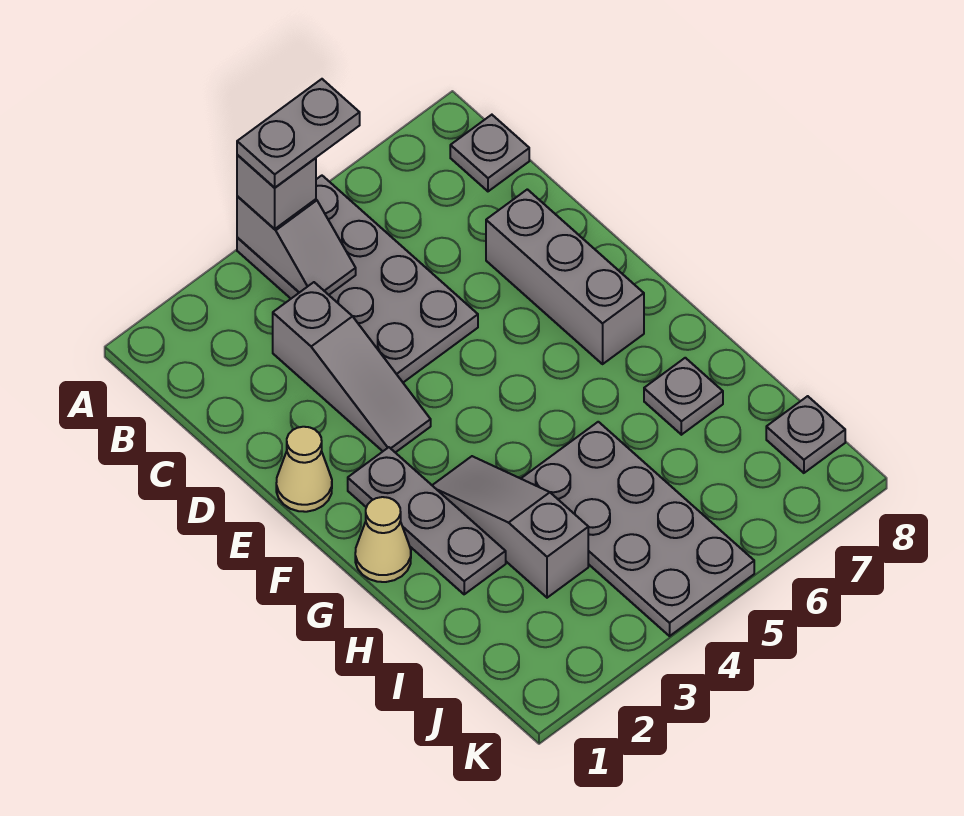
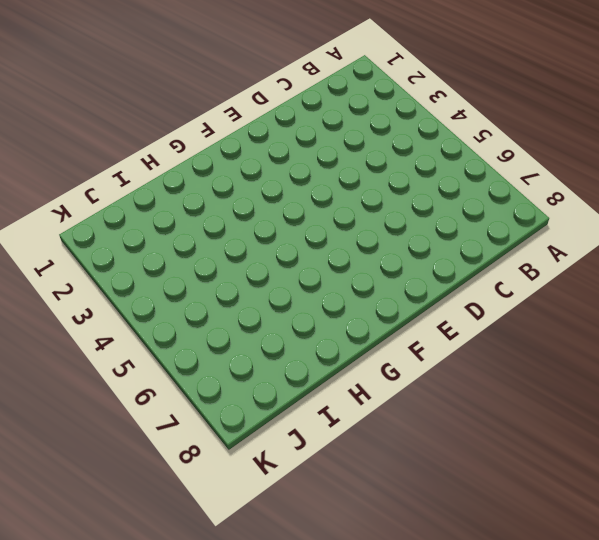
none -> grey 2x4 plate [237,176,478,382]
none -> grey 1x1 plate [450,115,529,191]
none -> grey 1x3 slope [273,282,431,453]

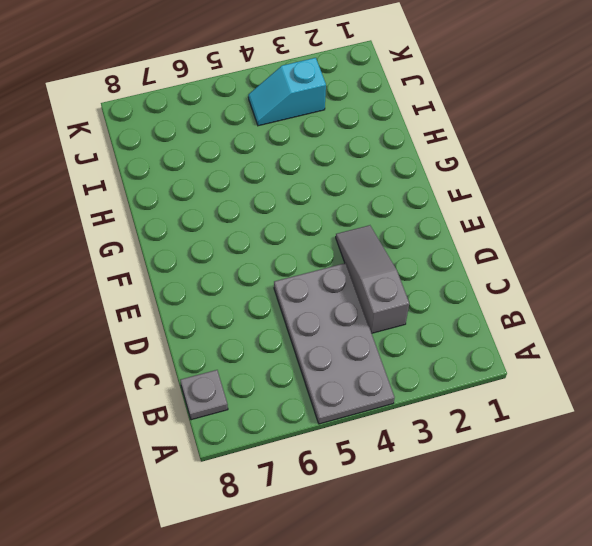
cyan 1x2 slope [248,58,326,126] -> grey 2x4 plate [521,422,754,636]
none -> grey 1x3 brick [486,189,644,364]
none -> tan 1x1 cone [276,427,332,512]
none -> grey 1x3 plate [348,447,506,594]

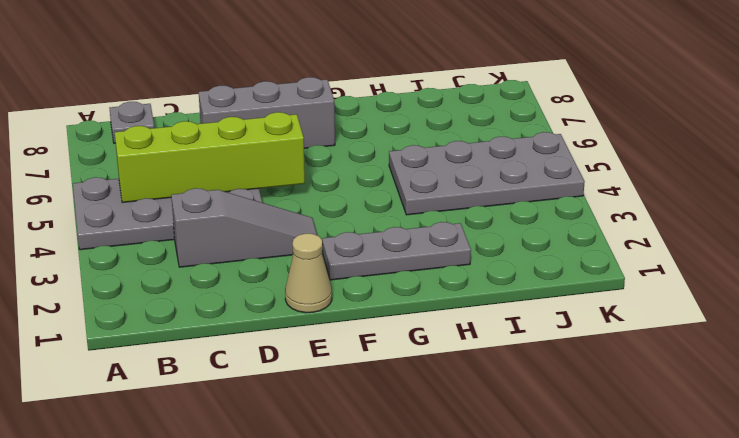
lime 1x4 brick [115,112,305,203] -> none
none -> tan 1x1 cone [355,497,411,582]
none -> grey 1x3 slope [432,456,588,598]
none -> grey 1x1 plate [644,358,723,435]

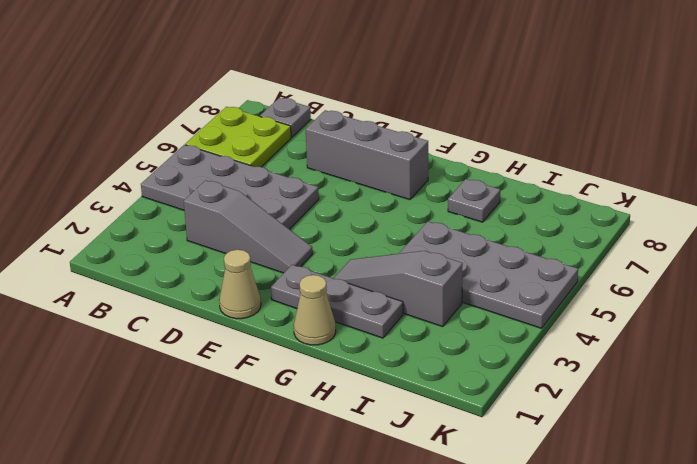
lime 2x2 plate [185,107,291,167] -> none
none -> grey 1x1 plate [766,396,845,473]
none -> grey 1x2 slope [237,196,356,295]
none -> grey 1x1 brick [237,155,316,229]

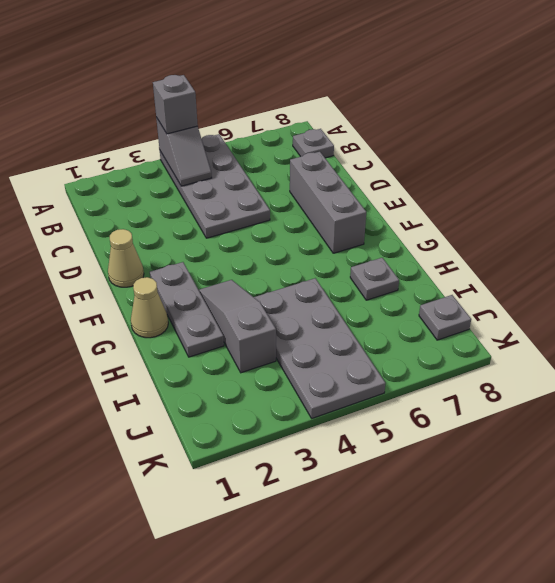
none -> grey 1x3 slope [273,282,431,453]
none -> grey 1x2 plate [237,79,360,188]

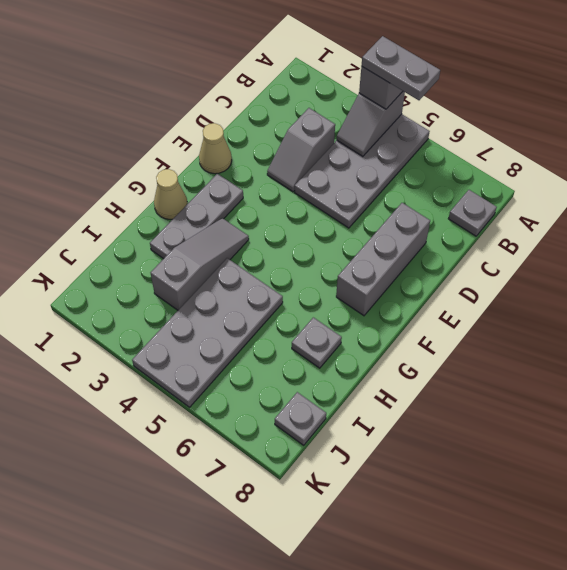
grey 1x2 slope [267,108,335,192] -> grey 1x3 slope [273,282,431,453]

